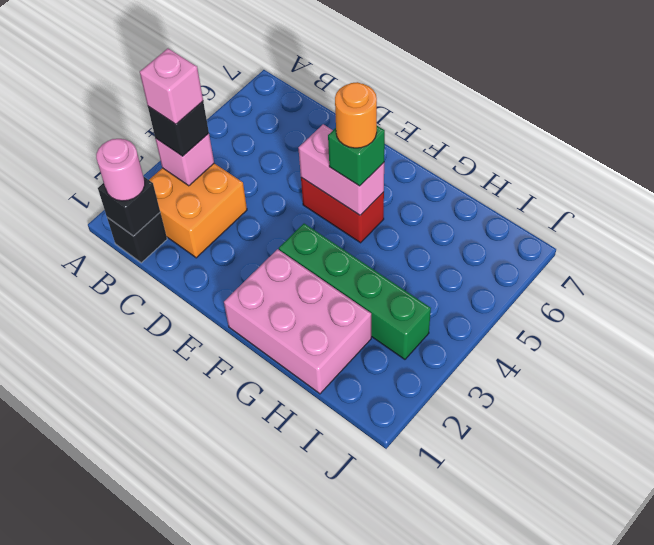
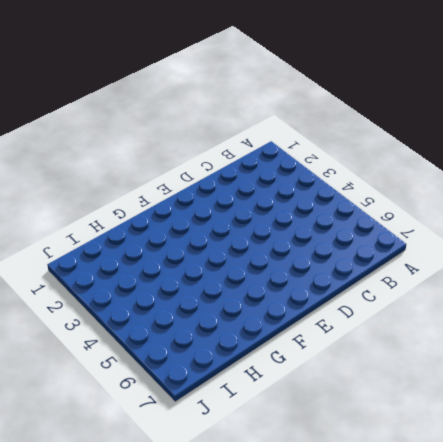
none -> black 1x1 brick [107,213,167,263]
none -> orange 2x2 brick [149,163,247,258]
none -> red 1x2 brick [301,178,384,243]

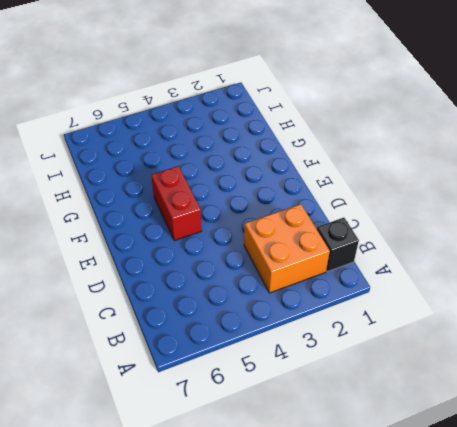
none -> pink 2x3 brick [224,249,371,394]
none -> green 1x4 brick [279,224,431,359]
none -> black 1x1 brick [98,176,160,236]

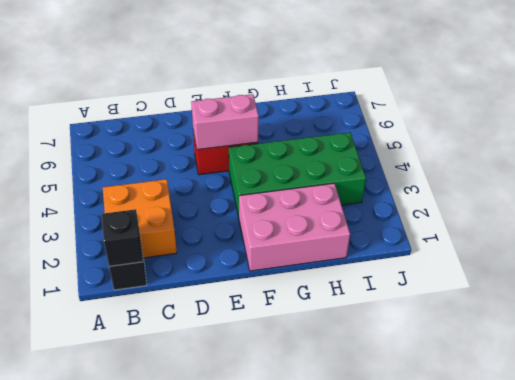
green 2x4 brick [229,133,366,217] -> green 1x4 brick [279,224,431,359]
none -> pink 1x1 brick [155,133,214,186]
none -> pink 1x1 round brick [96,139,145,201]
none -> black 1x1 brick [148,101,209,156]

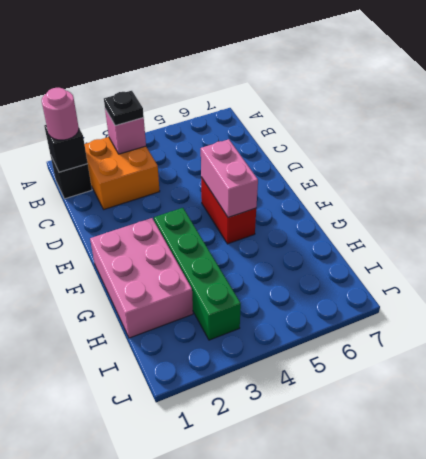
black 1x1 plate [104,91,144,126] -> black 1x1 brick [148,101,209,156]
none -> green 1x1 brick [328,126,385,186]
none -> pink 1x1 brick [140,49,203,124]
none -> orange 1x1 round brick [335,82,377,148]

